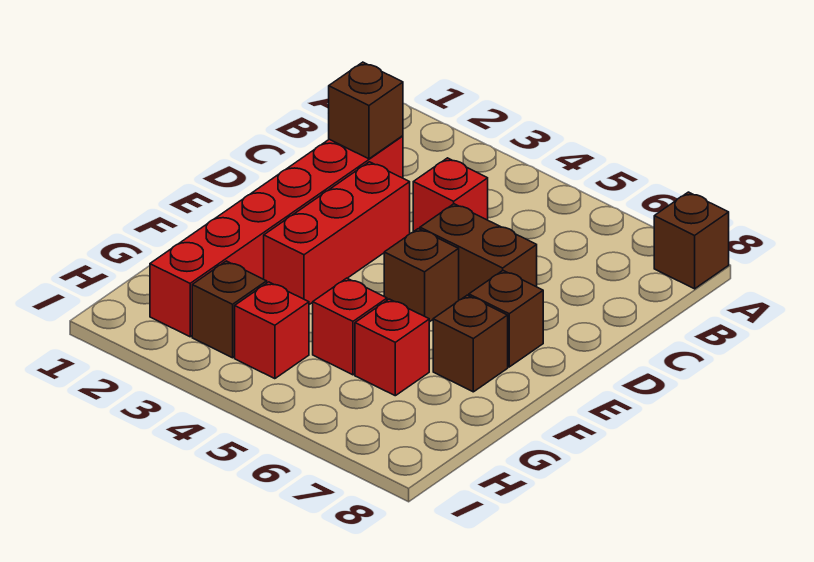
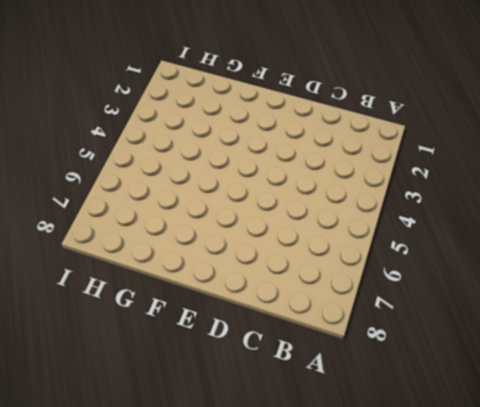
none -> brown 1x1 brick [654,192,729,289]
none -> red 1x6 brick [150,136,403,337]
none -> red 1x1 brick [413,158,488,232]

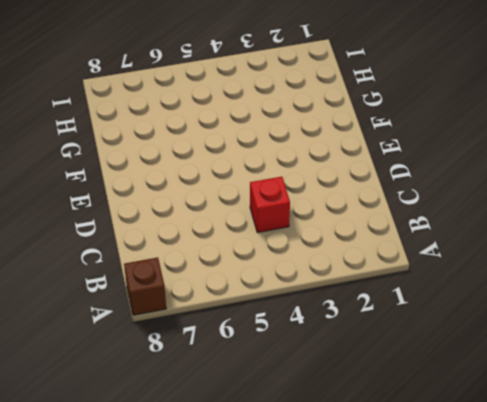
none -> red 1x6 brick [150,136,403,337]
none -> red 1x3 brick [264,162,410,305]
none -> brown 1x2 brick [420,204,537,300]

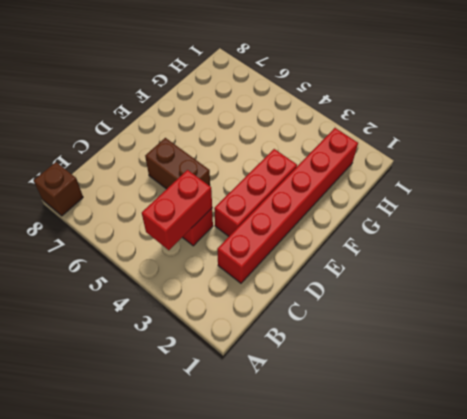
red 1x2 brick [142,170,212,250] -> none
none -> brown 1x1 brick [384,229,459,322]
none -> brown 1x1 brick [469,271,543,367]
none -> brown 1x1 brick [433,295,508,392]

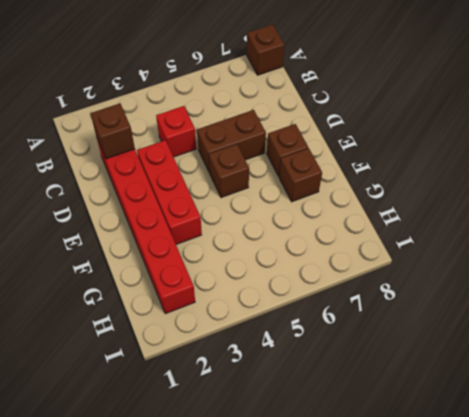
none -> red 1x1 brick [313,278,387,375]
none -> red 1x1 brick [355,299,429,396]
none -> brown 1x1 brick [192,261,267,358]

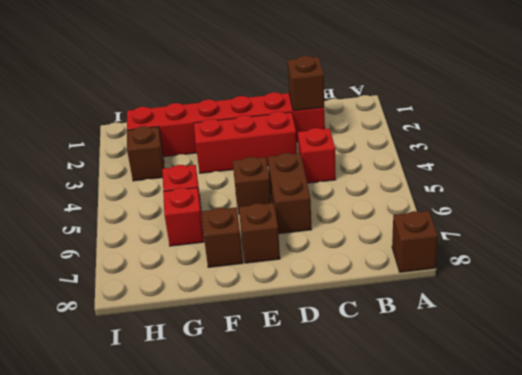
none -> red 1x1 brick [235,282,309,379]

